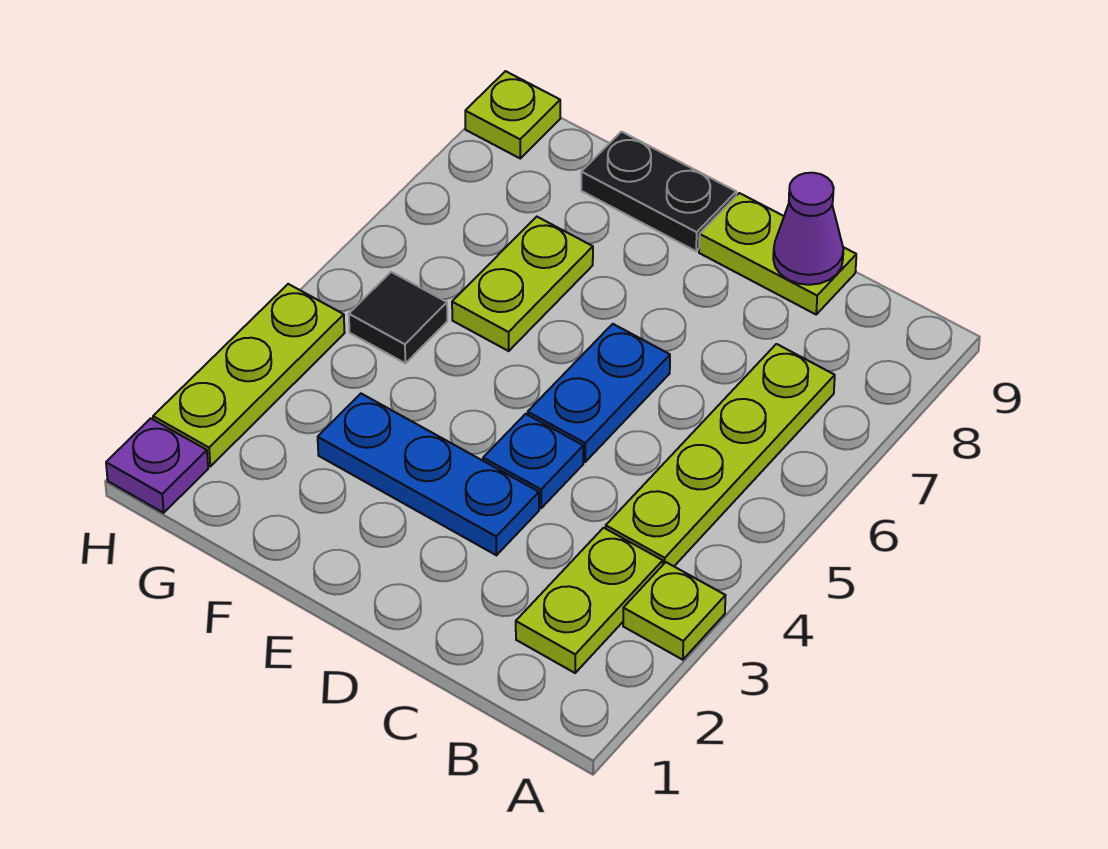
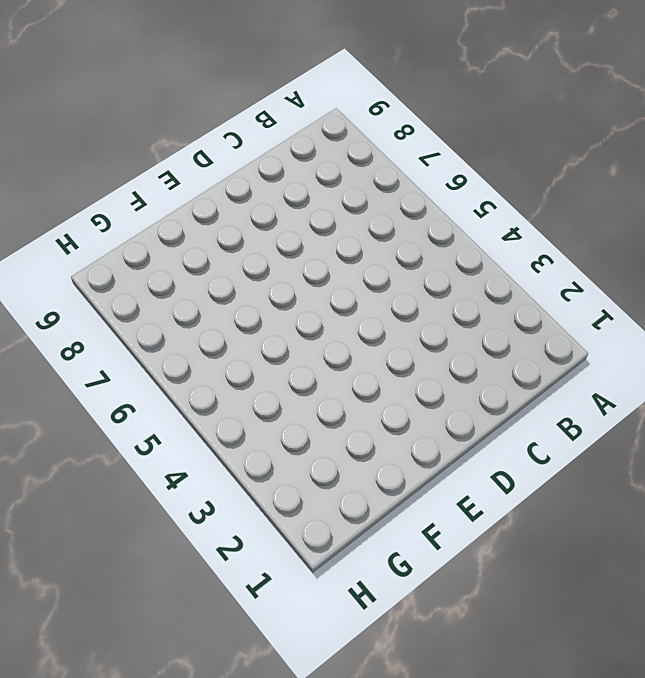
none -> lime 1x1 plate [623,562,726,660]
none -> lime 1x2 plate [516,528,663,673]
none -> lime 1x4 plate [606,344,835,566]

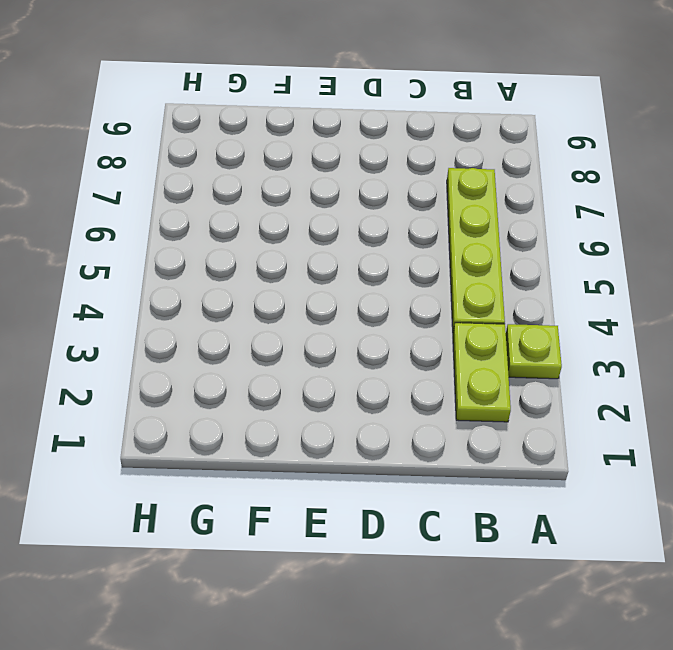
none -> lime 1x2 plate [699,193,856,314]
none -> blue 1x3 plate [318,394,539,555]
none -> blue 1x1 plate [483,414,583,508]

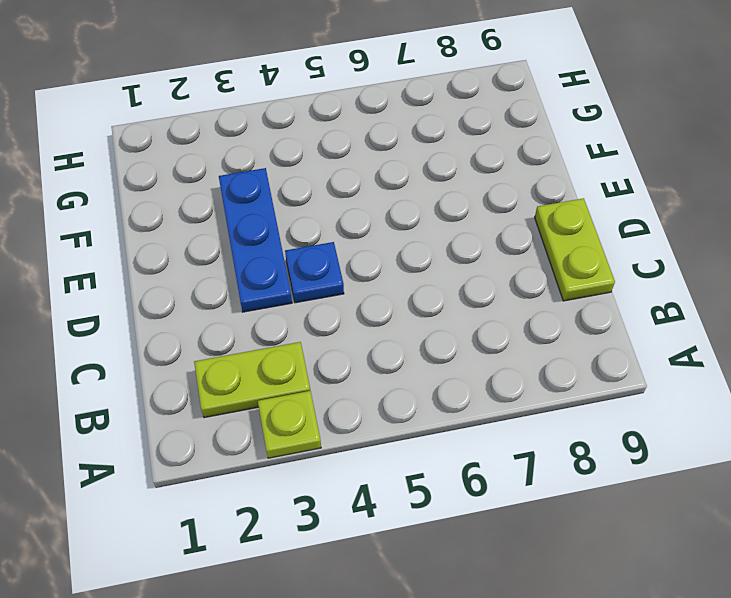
none -> lime 1x4 plate [606,344,835,566]
none -> blue 1x2 plate [528,324,670,462]
none -> black 1x2 plate [581,132,736,251]

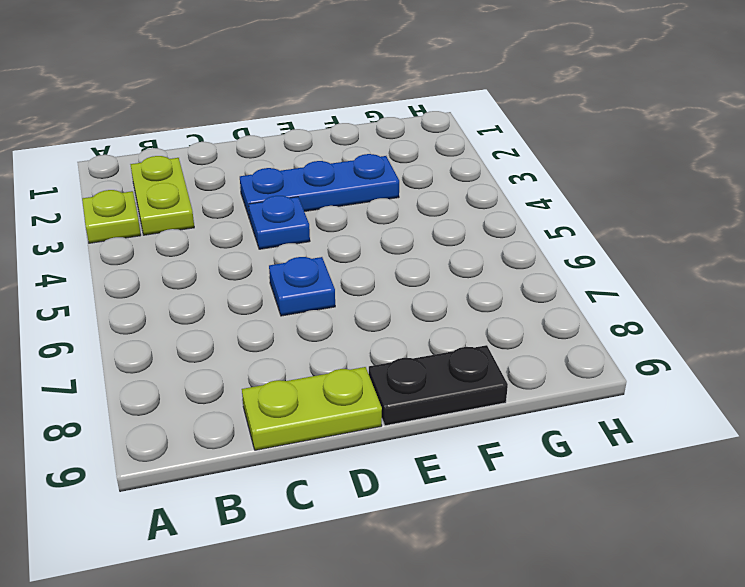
blue 1x1 plate [269,257,335,316] -> blue 1x2 plate [528,324,670,462]
none -> lime 1x4 plate [606,344,835,566]
none -> lime 1x2 plate [452,217,593,351]
none -> black 1x1 tile [349,272,447,363]

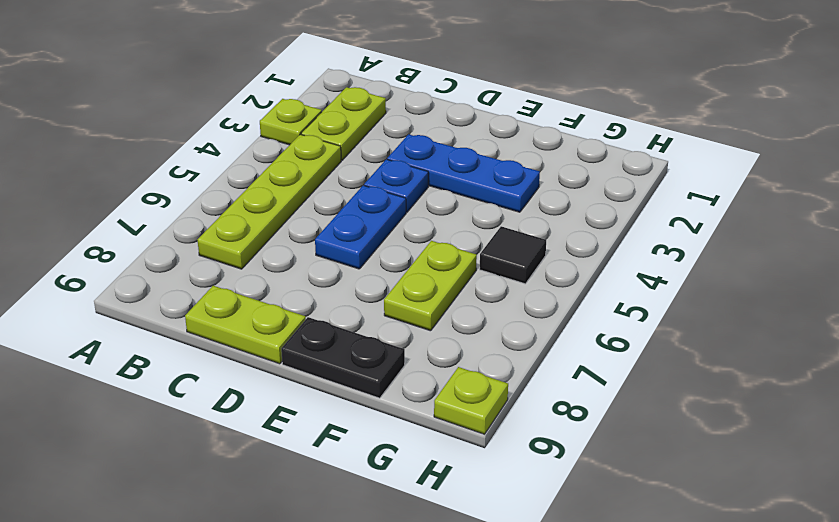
none -> purple 1x1 plate [106,418,208,513]
none -> lime 1x3 plate [153,284,345,466]
none -> purple 1x1 cone [773,173,843,285]

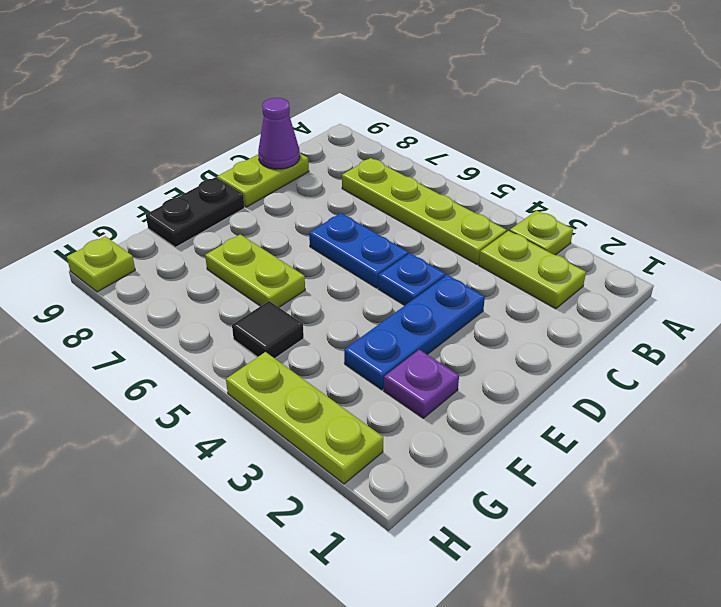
purple 1x1 plate [384,350,459,418] -> purple 1x1 plate moved to [106,418,208,513]

